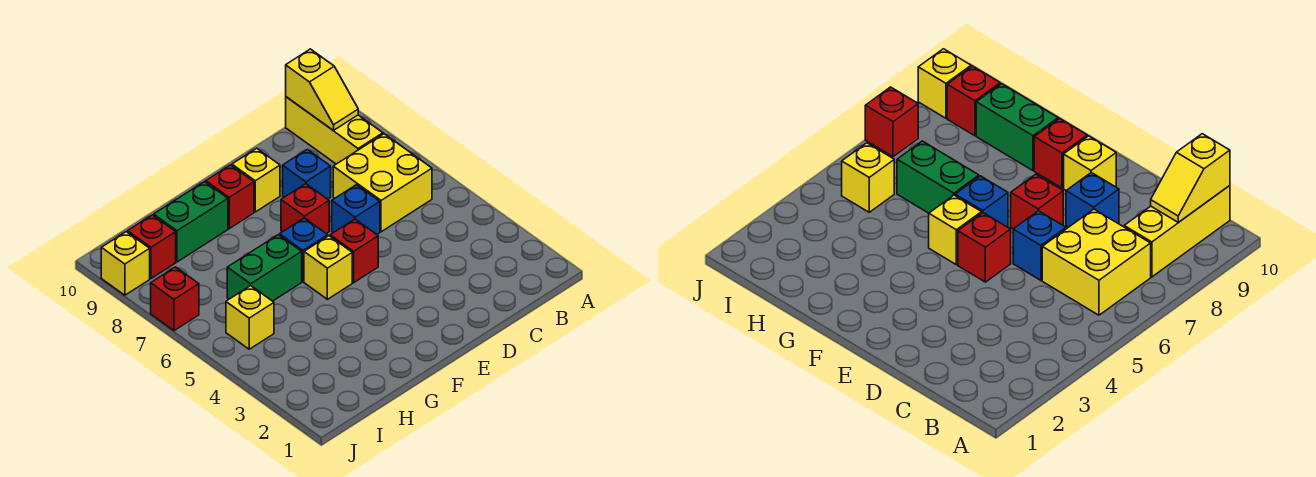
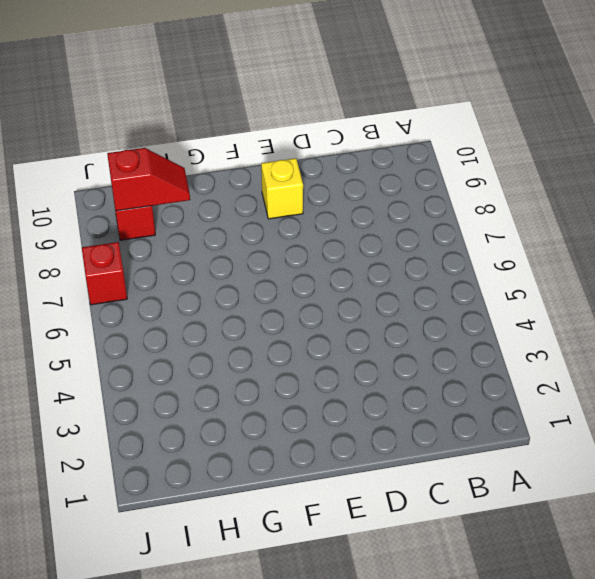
red 1x2 slope [107,148,190,211] -> none
none -> yellow 2x2 brick [333,134,432,232]
none -> yellow 1x3 brick [286,97,383,164]
none -> blue 1x1 brick [332,185,380,234]

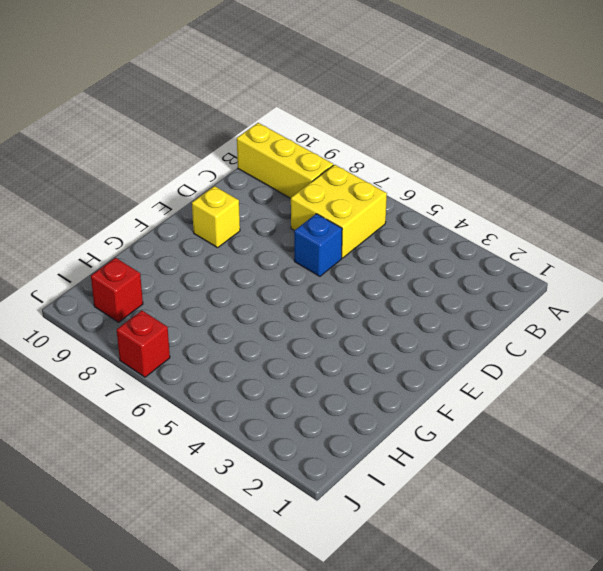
none -> blue 1x1 brick [283,149,331,199]
none -> red 1x1 brick [330,219,378,283]
none -> red 1x1 brick [281,184,329,233]

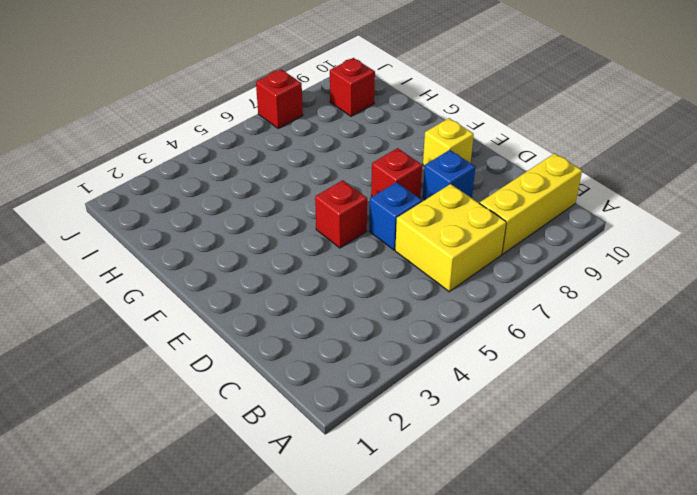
none -> yellow 1x1 brick [304,236,352,299]
none -> blue 1x1 brick [280,218,328,282]
none -> red 1x1 brick [206,165,254,229]

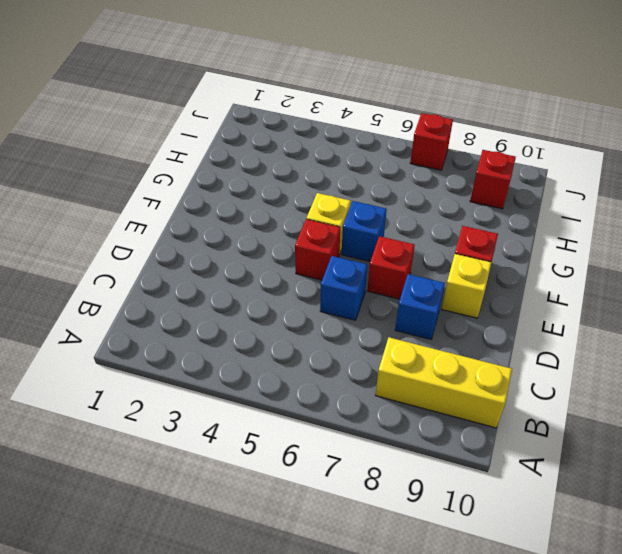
none -> yellow 2x2 brick [333,134,432,232]
none -> green 1x2 brick [227,235,302,301]
none -> green 1x2 brick [154,182,228,262]

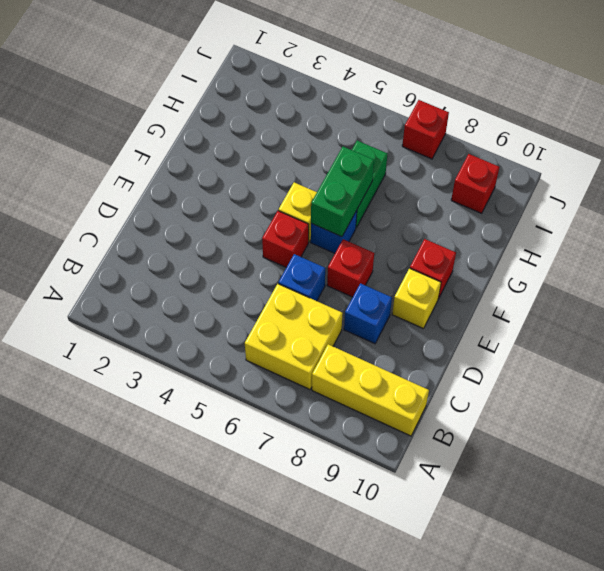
green 1x2 brick [311,147,374,237] -> green 1x2 brick moved to [154,182,228,262]
none -> yellow 1x1 brick [226,286,274,349]
none -> yellow 1x1 brick [101,232,150,295]
none -> yellow 1x2 slope [286,49,358,130]

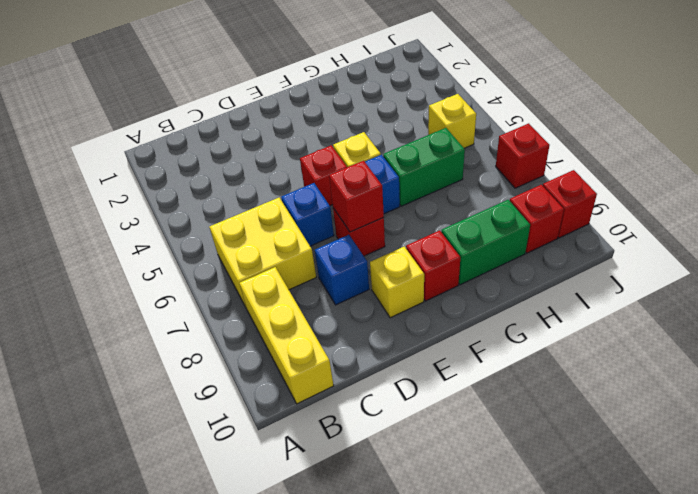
red 1x1 brick [329,161,384,232] -> none
red 1x1 brick [543,170,597,238] -> yellow 1x1 brick [101,232,150,295]
none -> yellow 1x2 slope [286,49,358,130]

